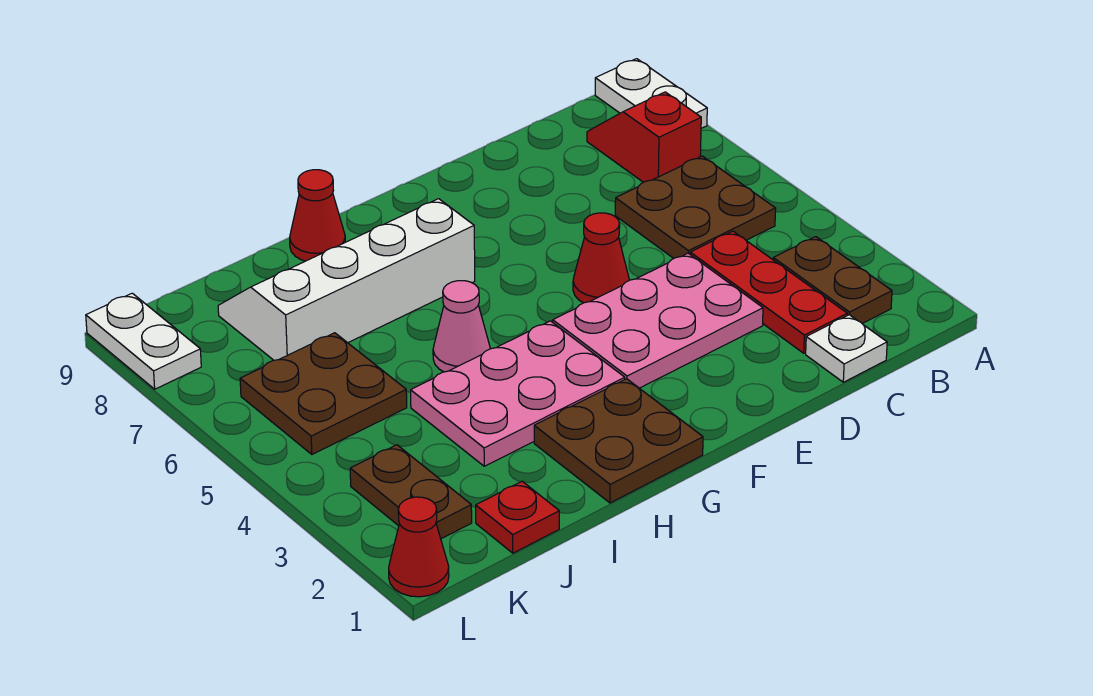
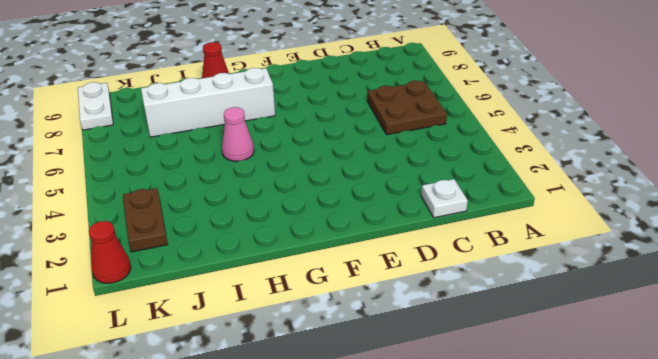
none -> white 1x2 plate [595,59,707,128]
none -> brown 1x2 plate [773,237,892,324]
none -> red 1x2 slope [587,92,701,182]

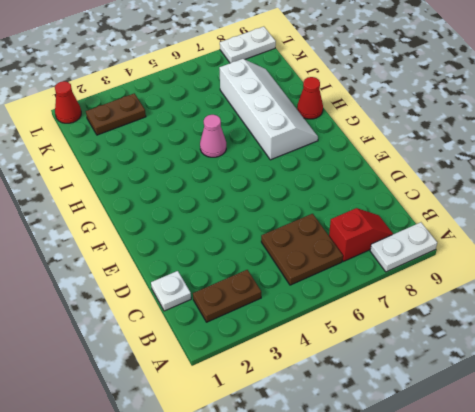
none -> red 1x3 plate [690,231,847,353]
none -> pink 2x3 plate [553,253,763,388]
none -> red 1x1 cone [573,213,629,303]

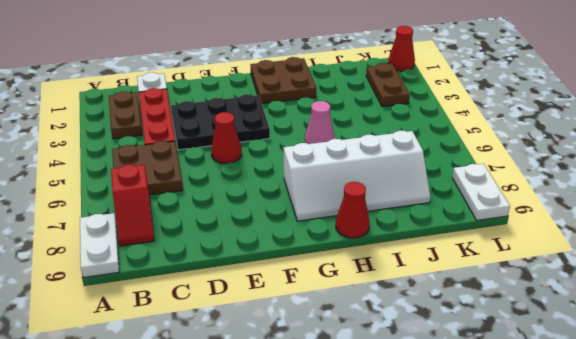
black 2x3 plate [171,94,270,150] -> pink 2x3 plate [553,253,763,388]
none -> pink 2x3 plate [411,321,625,466]
none -> red 1x1 plate [476,481,559,553]
none -> brown 2x2 plate [240,333,407,454]

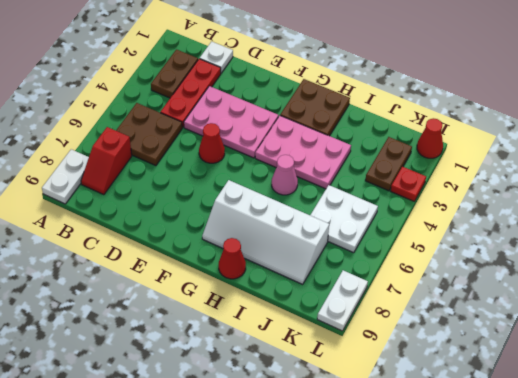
white 2x2 plate [310,185,378,253] -> brown 2x2 plate [240,333,407,454]
red 1x1 plate [391,167,426,201] -> red 1x1 plate moved to [476,481,559,553]

